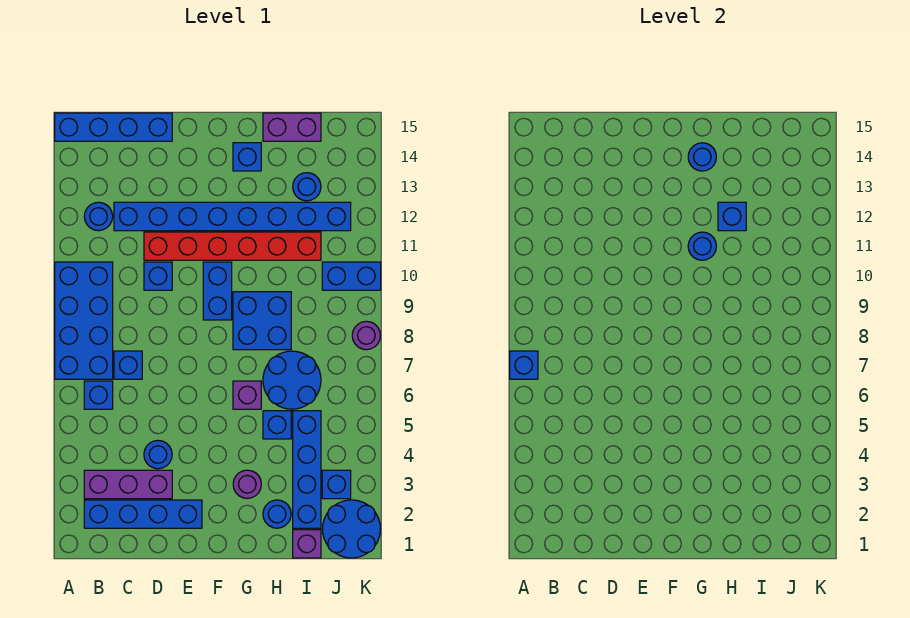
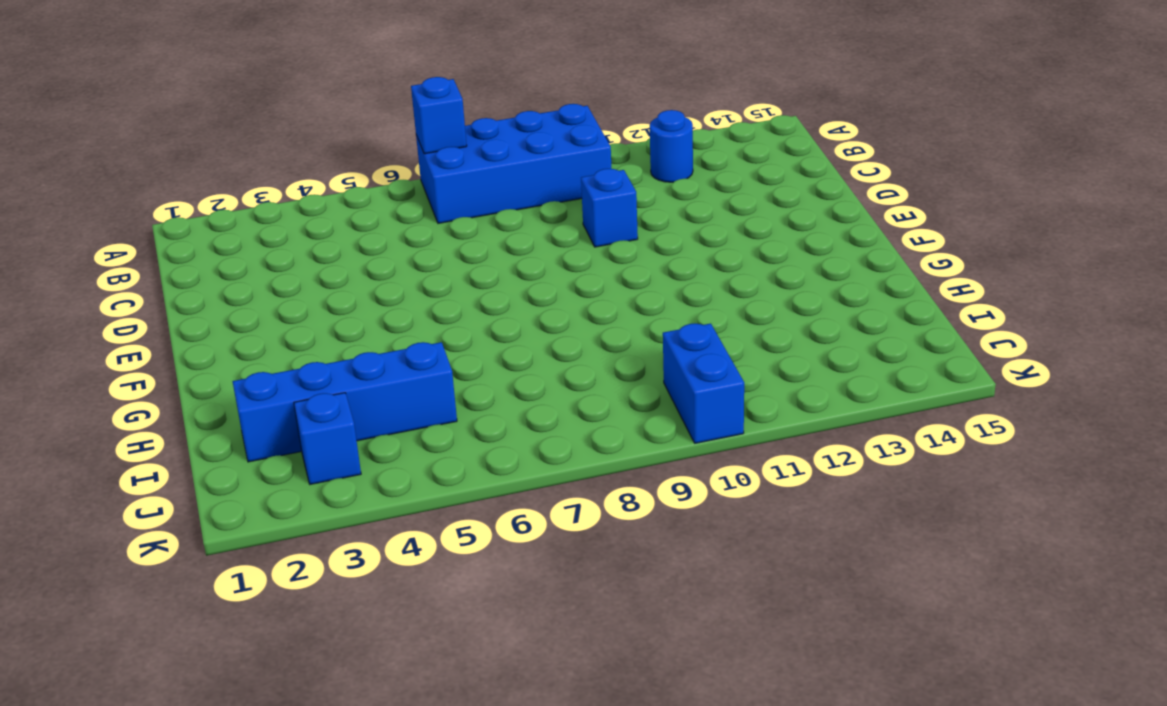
none -> blue 1x4 brick [55,113,172,141]
none -> blue 1x4 brick [84,500,202,528]
none -> purple 1x3 brick [84,470,172,499]
none -> blue 1x1 brick [84,381,113,409]

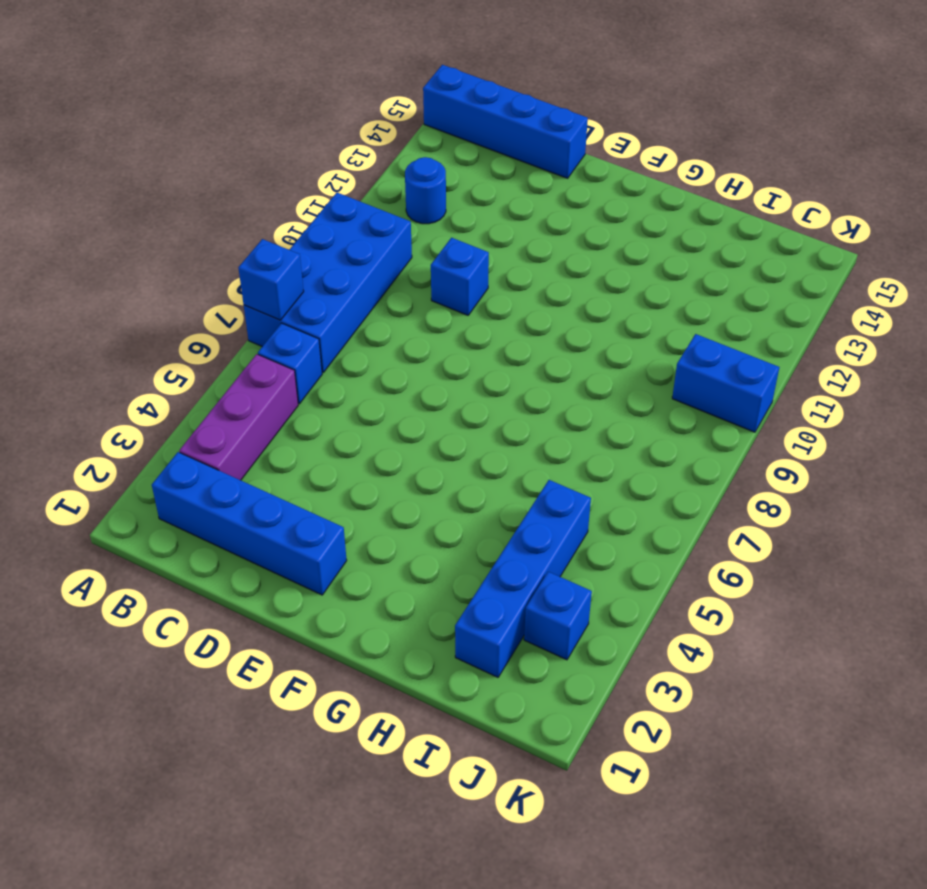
purple 1x3 brick [179,354,298,480] -> purple 1x3 brick turned to [84,470,172,499]
none -> blue 1x1 brick [114,351,142,379]
none -> blue 1x8 brick [114,202,351,231]
none -> blue 1x1 round brick [144,441,172,469]
none -> red 1x6 brick [144,232,321,260]

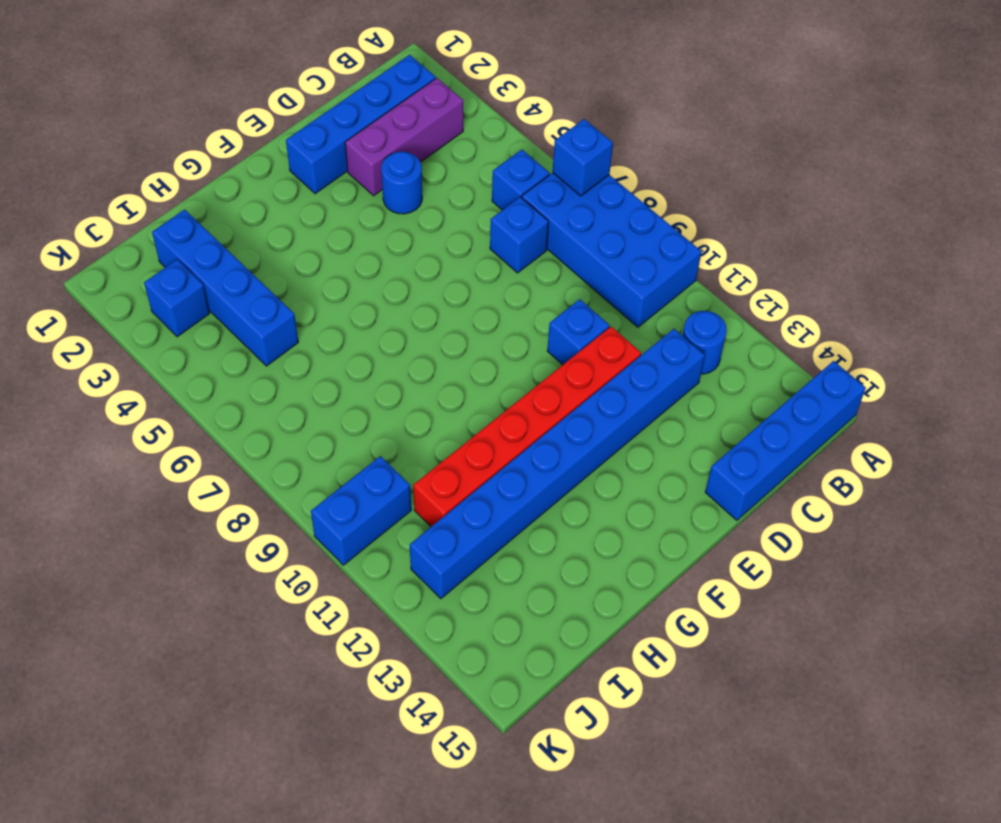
none -> blue 1x2 brick [203,262,232,320]
none -> purple 1x1 round brick [233,470,261,499]
none -> purple 1x1 brick [233,381,261,409]
none -> blue 2x2 brick [233,292,291,350]

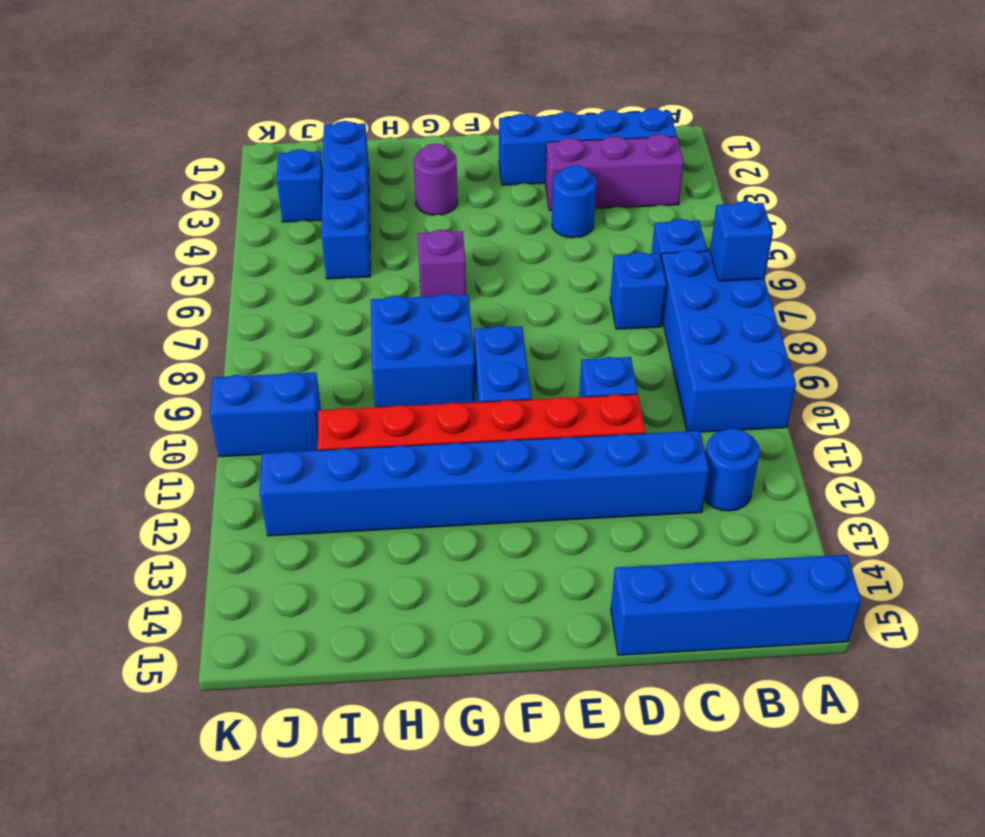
none -> blue 1x1 brick [233,143,261,171]
none -> blue 1x1 round brick [263,500,291,528]
none -> blue 1x1 brick [263,411,291,439]
none -> blue 2x2 round brick [263,351,321,409]

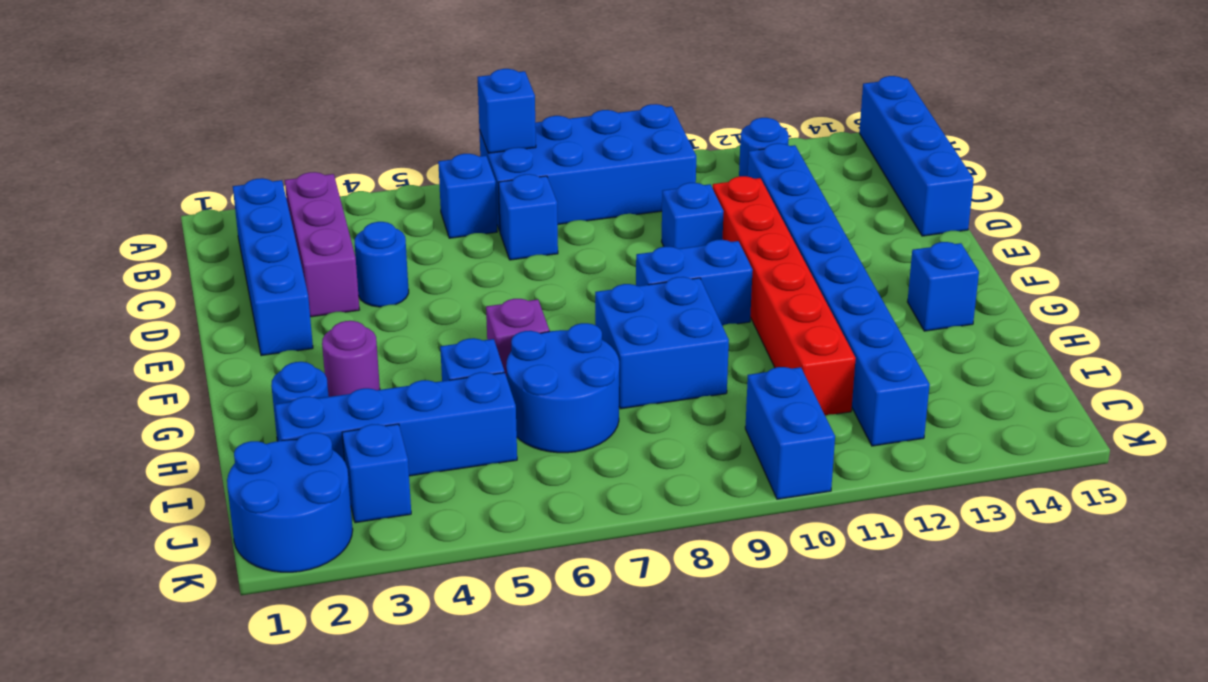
none -> purple 1x2 brick [263,113,321,141]
none -> purple 1x1 brick [293,530,321,558]
none -> blue 1x1 round brick [293,173,321,201]
none -> purple 1x1 round brick [352,321,380,350]

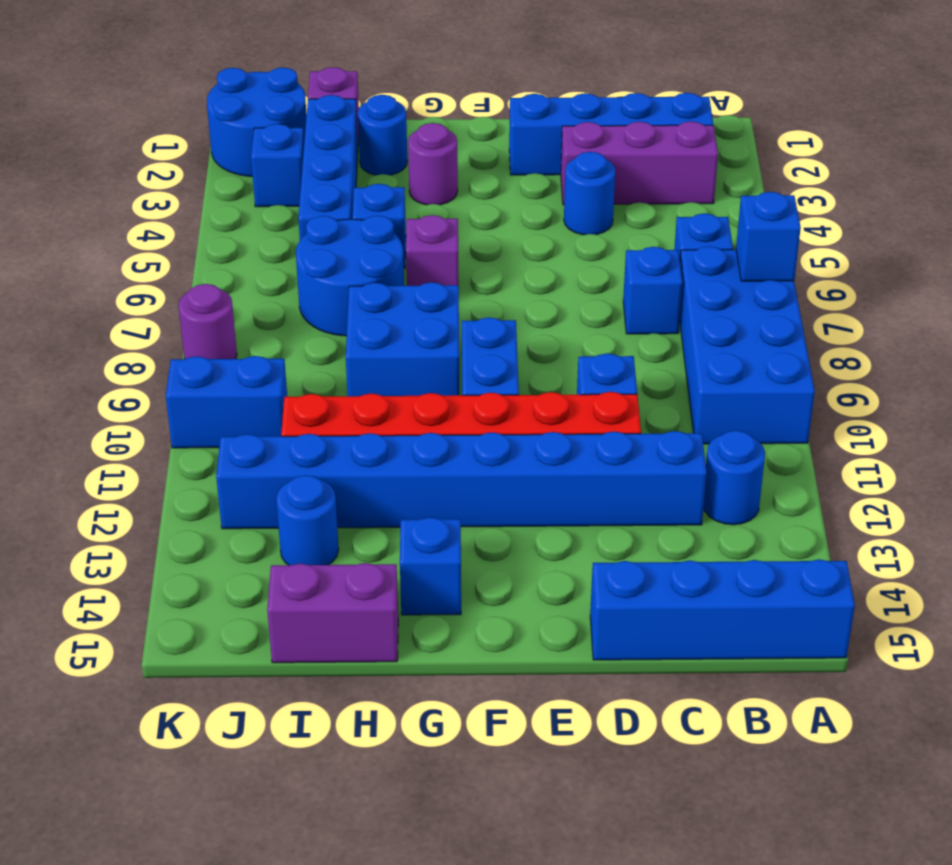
none -> blue 1x1 round brick [688,232,716,260]
none -> blue 1x1 round brick [688,143,716,171]
none -> blue 1x1 brick [718,202,746,231]

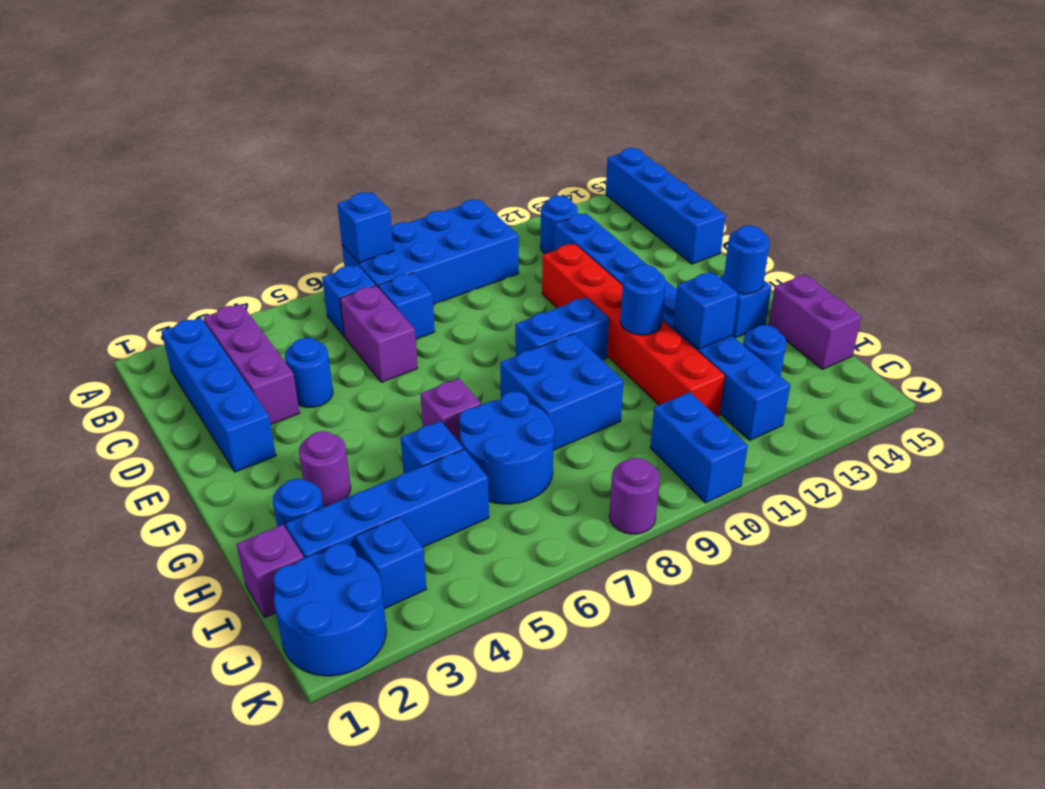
purple 1x2 brick [340,286,418,382] -> none
none -> blue 1x1 brick [144,262,172,290]

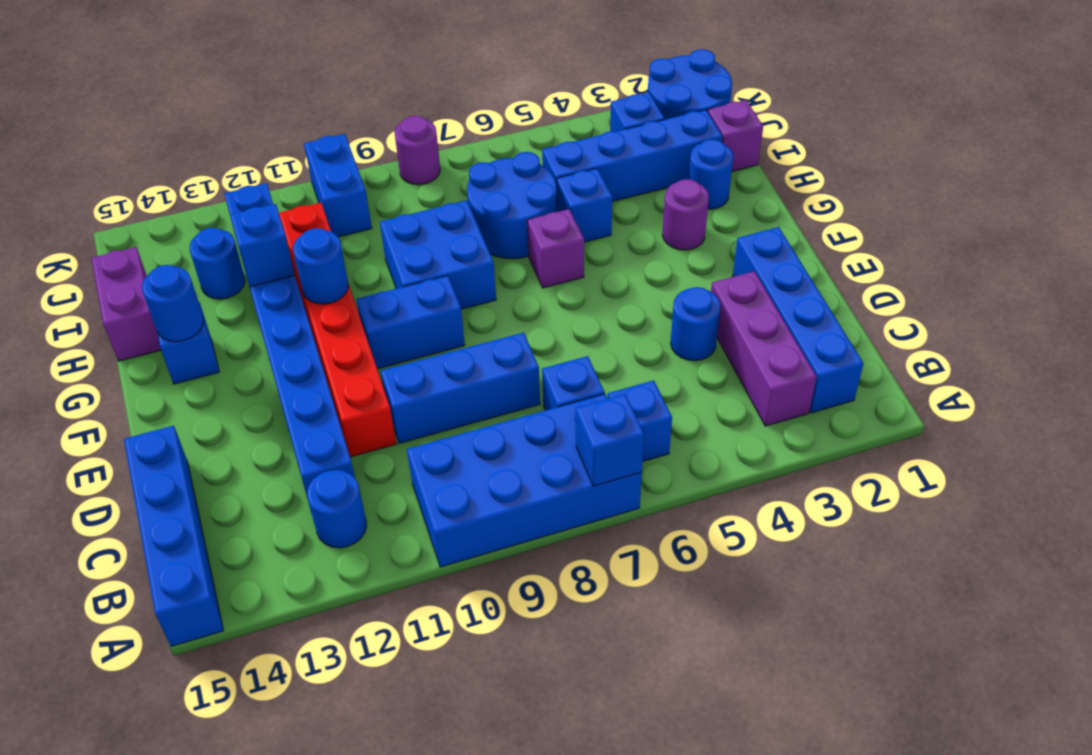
blue 1x3 brick [381,333,540,443] -> blue 1x1 brick [144,262,172,290]

